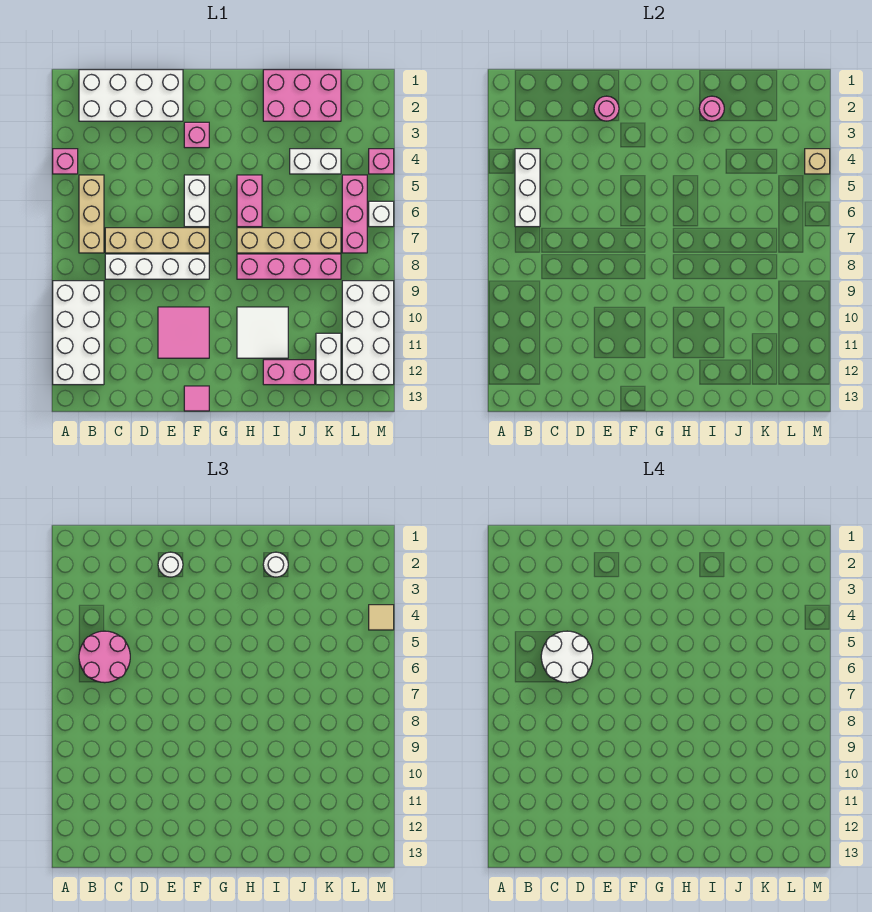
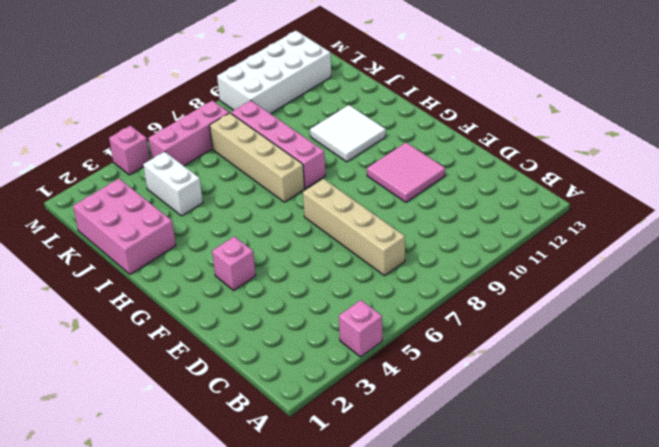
none -> white 2x4 brick [53,281,104,385]
none -> white 2x4 brick [79,70,183,121]
none -> tan 1x3 brick [79,175,104,253]
none -> white 1x4 brick [105,254,209,279]

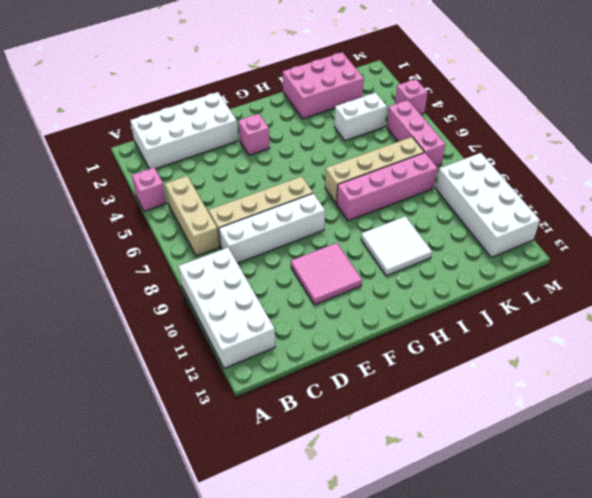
none -> white 1x2 brick [184,175,209,227]
none -> pink 1x1 tile [184,386,209,411]
none -> pink 1x2 brick [237,175,262,227]
none -> pink 1x2 brick [263,360,315,385]

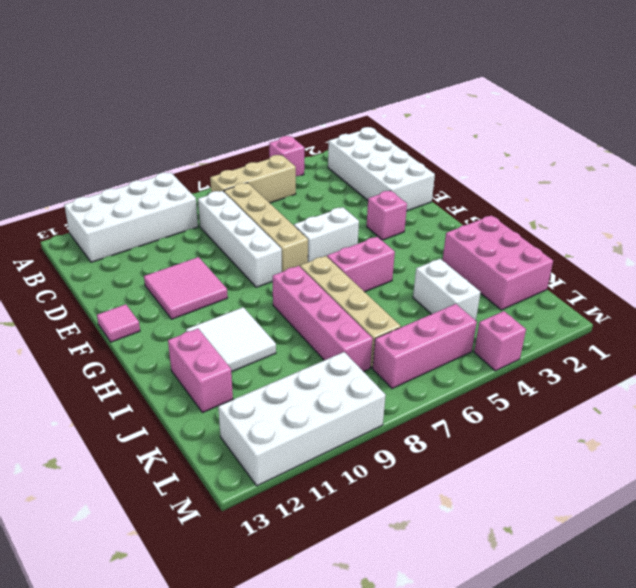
none -> white 1x2 brick [316,333,341,385]
none -> white 1x1 brick [369,201,394,227]
none -> white 1x3 brick [515,149,540,227]
none -> pink 1x1 round brick [594,96,619,121]

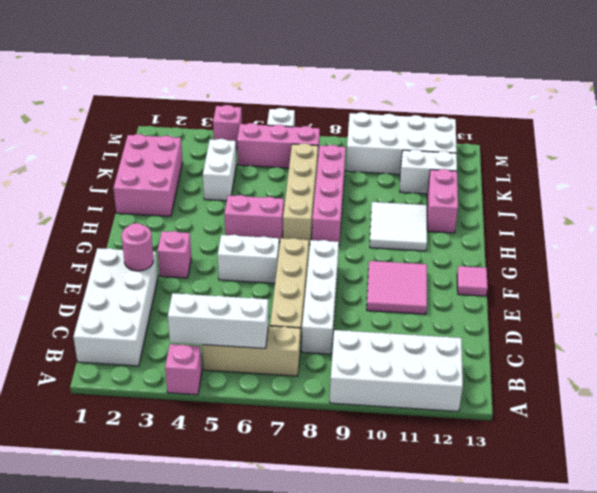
none -> pink 1x1 round brick [699,96,724,121]
none -> tan 1x1 brick [805,149,830,174]
none -> pink 2x2 round brick [79,631,130,683]
none -> white 1x1 round brick [158,552,183,577]

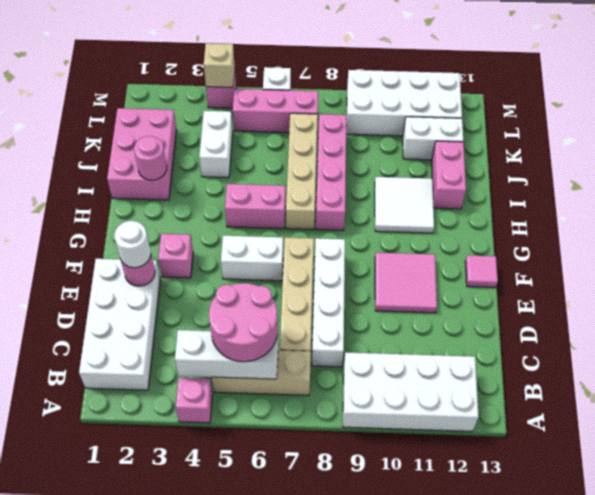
none -> white 1x1 round brick [263,552,288,577]
none -> tan 1x1 tile [369,605,394,630]
none -> white 2x2 round brick [541,631,593,683]

